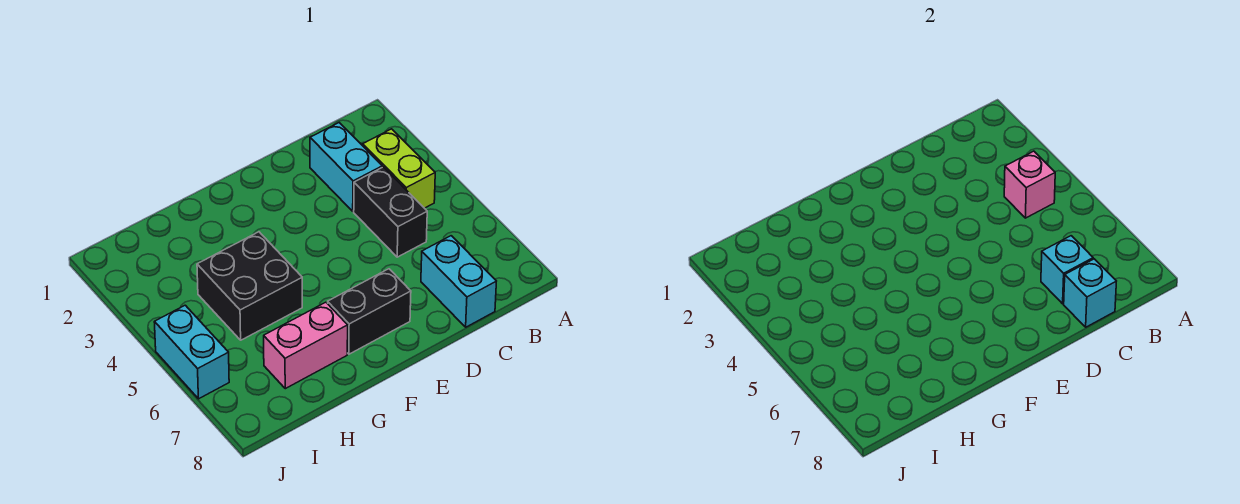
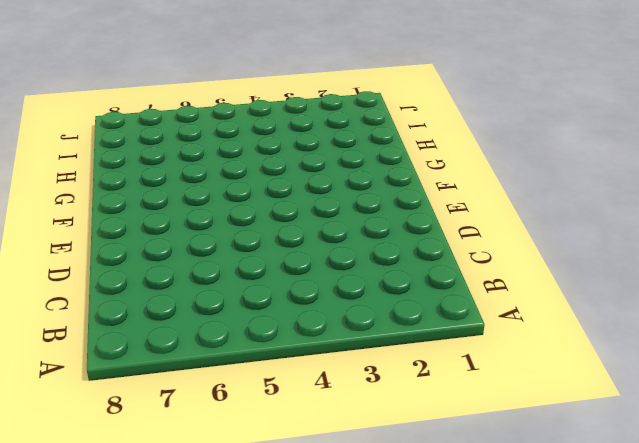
none -> lime 1x2 brick [363,129,435,208]
none -> cyan 1x2 brick [310,123,382,211]

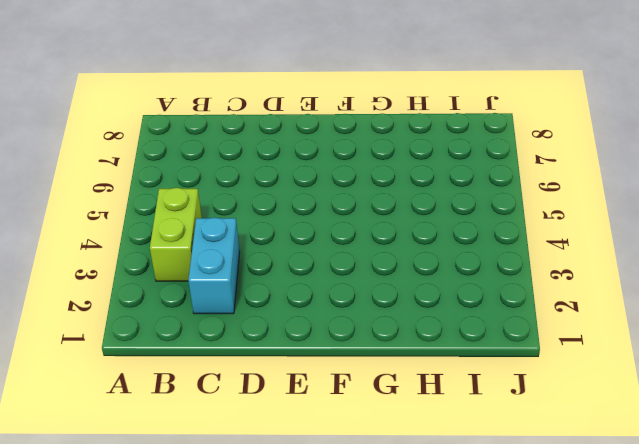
none -> black 1x2 brick [354,167,427,257]
none -> cyan 1x2 brick [421,236,496,327]

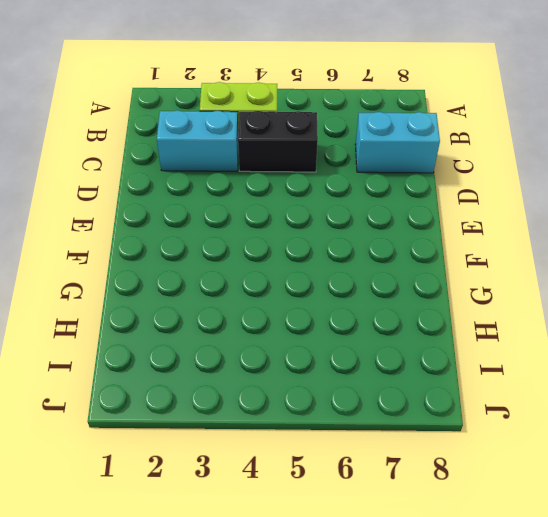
none -> black 1x2 brick [328,269,411,354]
none -> black 2x2 brick [197,232,302,340]

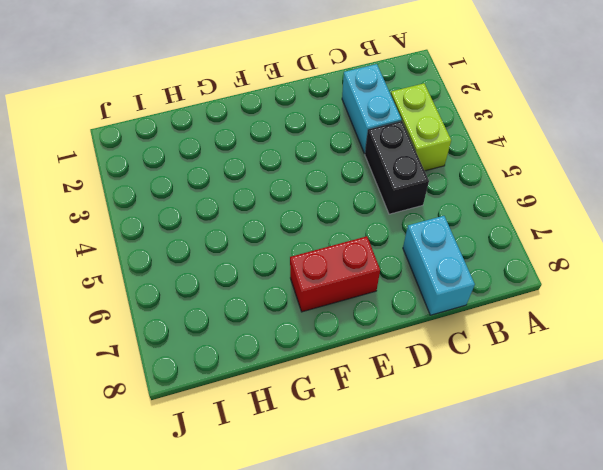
red 1x2 brick [290,236,380,312] -> black 1x2 brick [328,269,411,354]
none -> black 2x2 brick [197,232,302,340]
none -> pink 1x2 brick [264,302,348,389]

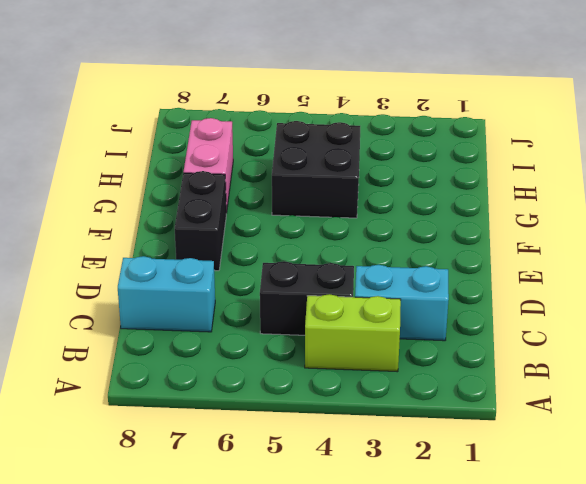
none -> cyan 1x2 brick [154,305,229,399]
none -> pink 1x1 brick [1004,151,1055,218]

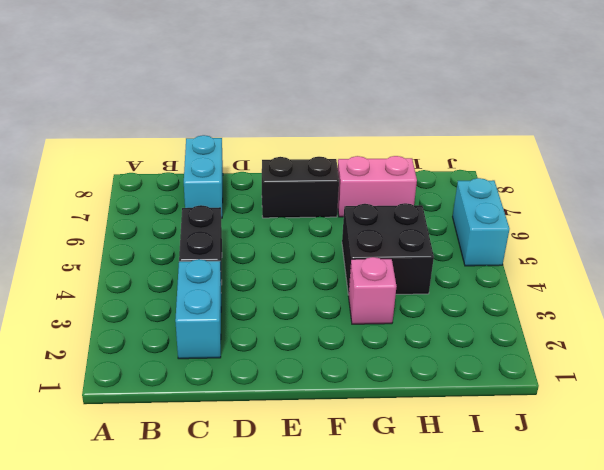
pink 1x1 brick [349,257,396,324] -> pink 1x1 brick moved to [1004,151,1055,218]
none -> lime 1x2 brick [363,129,435,208]
none -> cyan 1x1 brick [1041,236,1093,304]

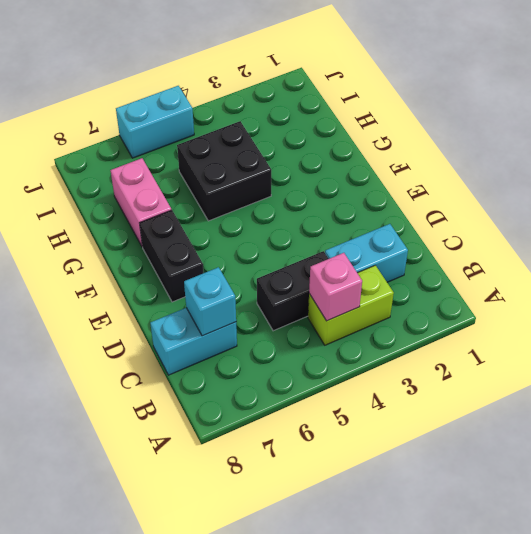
none -> cyan 1x1 brick [1064,259,1116,327]

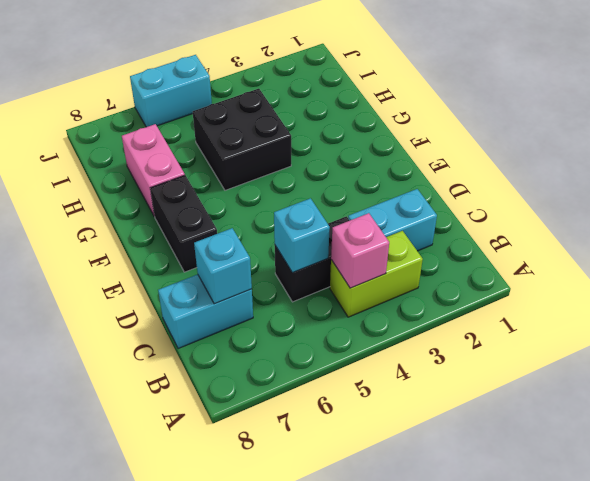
cyan 1x1 brick [274,198,330,273] -> cyan 1x1 brick moved to [1064,259,1116,327]

